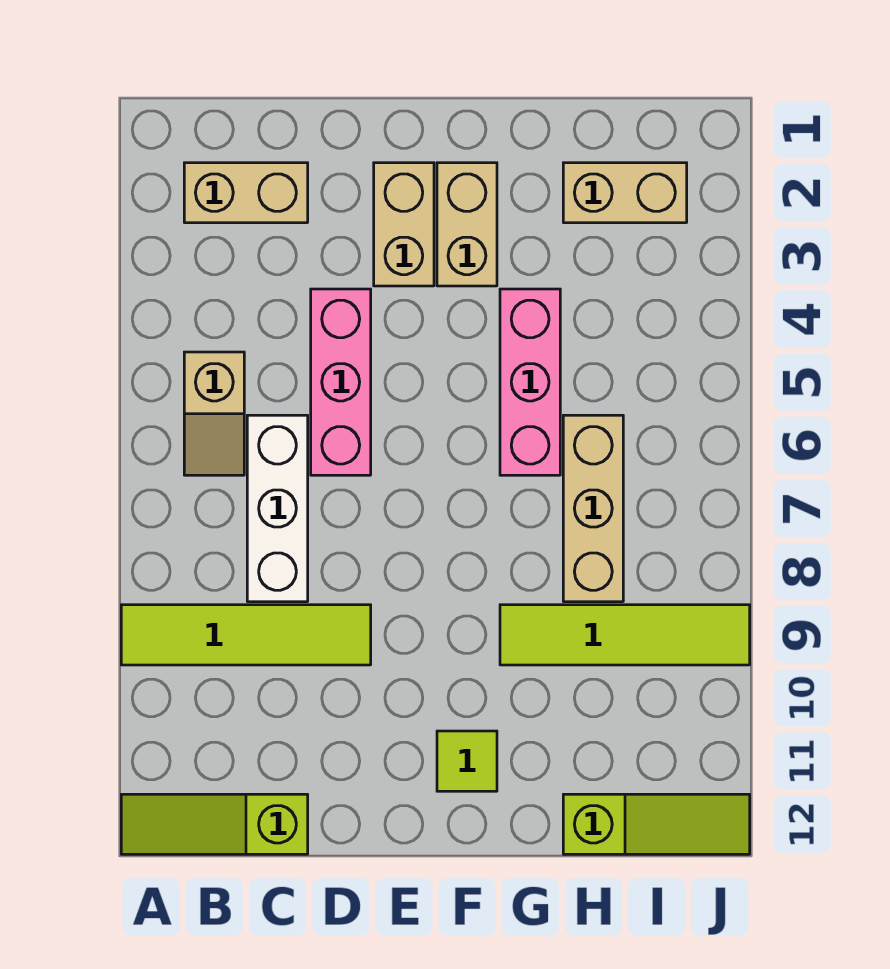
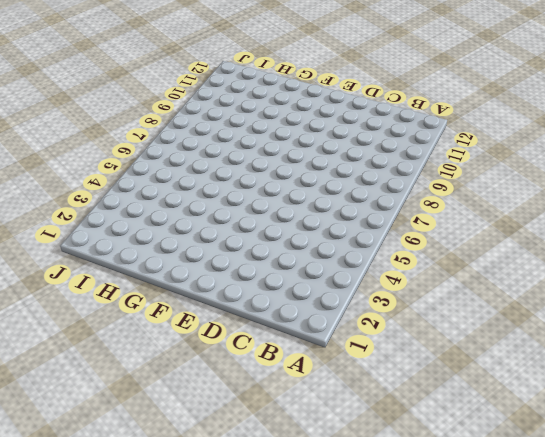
none -> lime 1x4 tile [121,605,371,665]
none -> lime 1x3 slope [121,794,308,854]
none -> tan 1x2 brick [184,163,308,223]

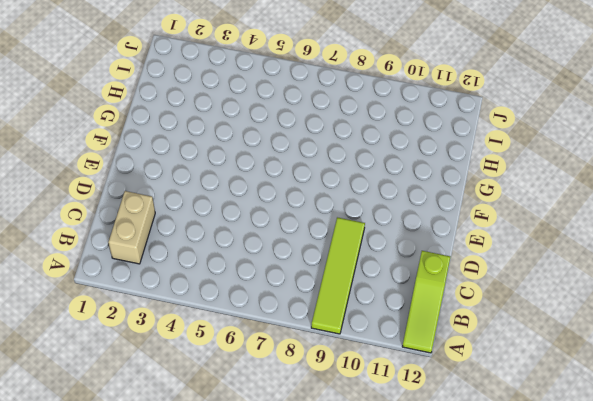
none -> tan 1x2 slope [184,352,244,475]
none -> white 1x3 brick [247,415,308,602]
none -> pink 1x3 brick [311,289,371,475]

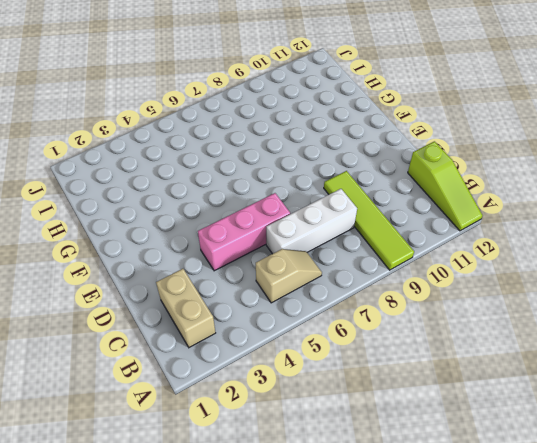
none -> tan 1x2 brick [374,163,434,286]
none -> tan 1x2 brick [437,163,497,286]
none -> lime 1x1 tile [437,731,497,791]

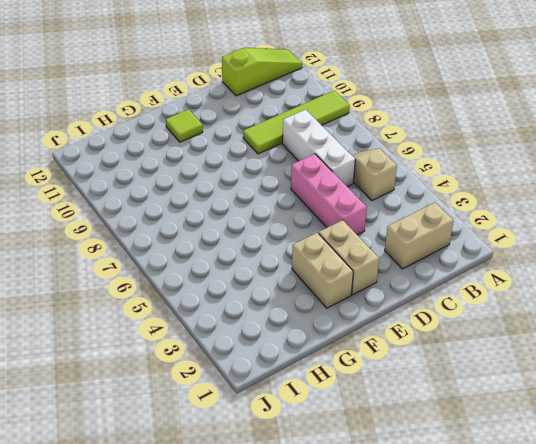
none -> pink 1x3 brick [500,289,560,475]
none -> lime 1x4 tile [500,605,750,665]
none -> tan 1x2 brick [563,163,687,223]

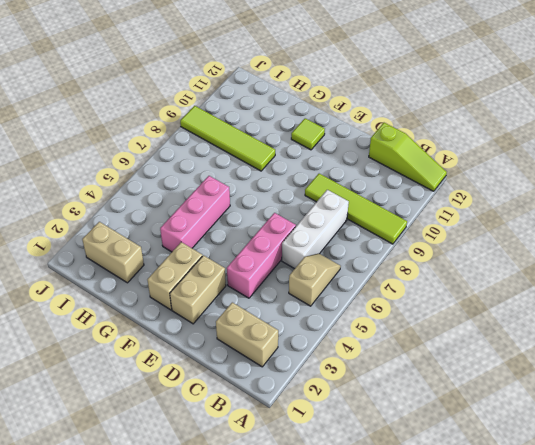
none -> tan 1x3 brick [563,415,623,602]
none -> lime 1x3 slope [563,794,750,854]

